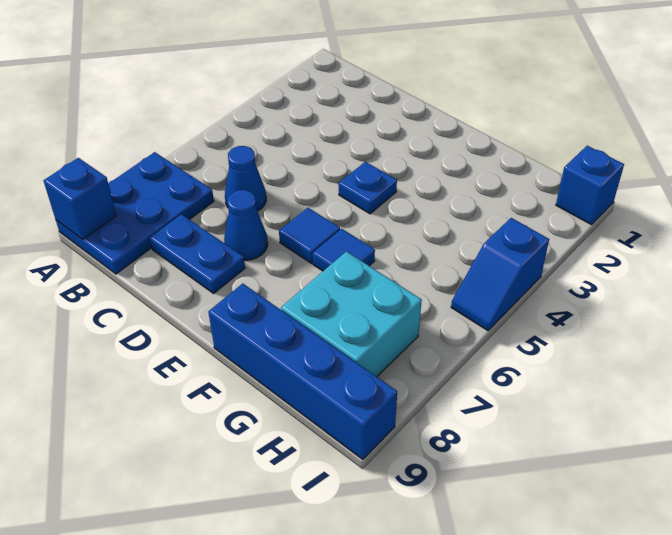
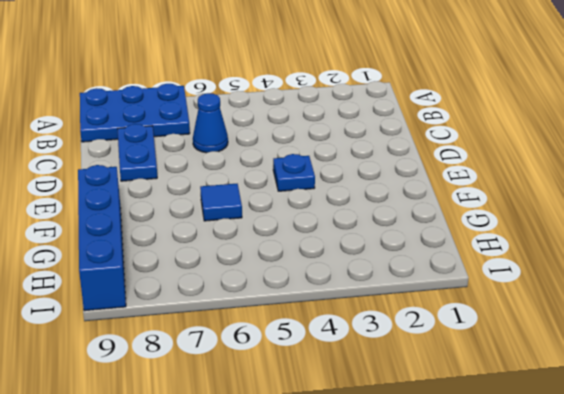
none -> blue 1x1 cone [224,190,268,260]
none -> blue 1x1 tile [279,208,340,263]
none -> cyan 2x2 brick [281,252,422,377]

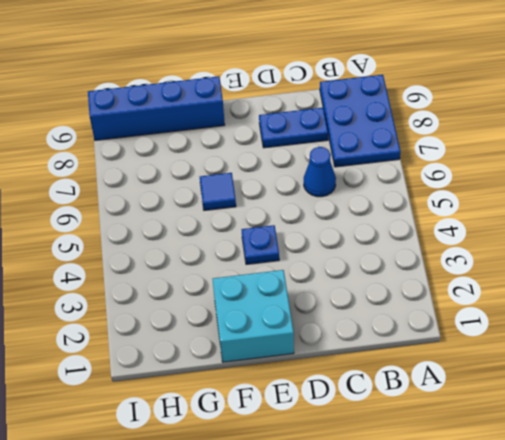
cyan 2x2 brick [213,270,294,362] -> cyan 2x2 brick moved to [281,252,422,377]
none -> blue 1x1 cone [224,190,268,260]
none -> blue 1x1 tile [279,208,340,263]
none -> blue 1x1 brick [556,146,624,225]

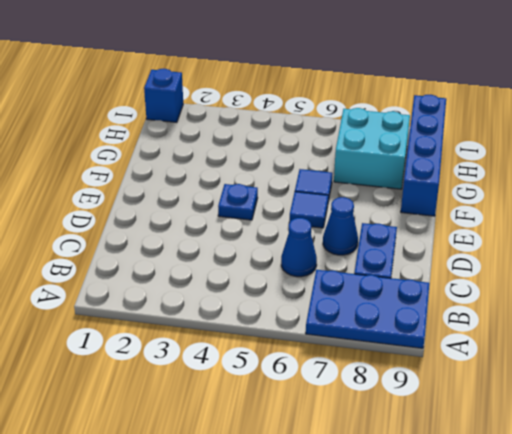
none -> blue 1x2 slope [451,218,549,331]
none -> blue 1x1 brick [44,158,116,239]

